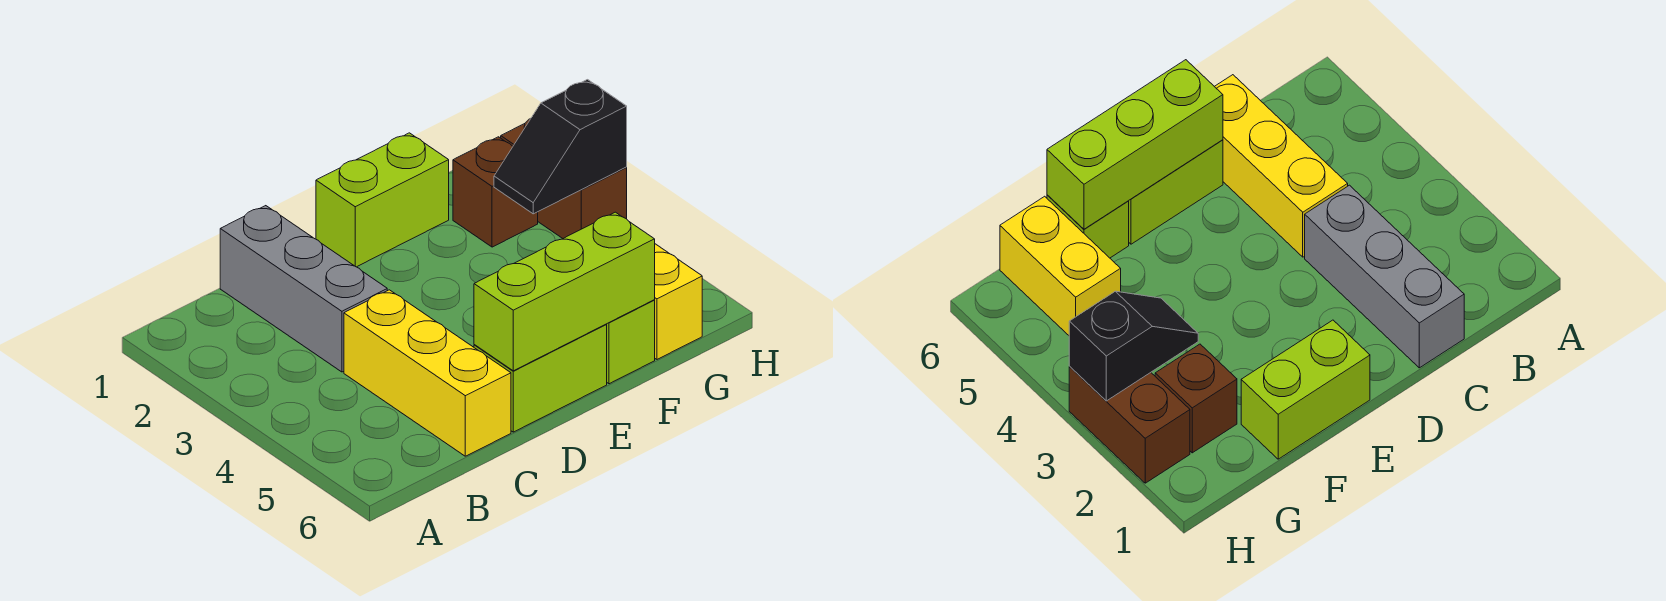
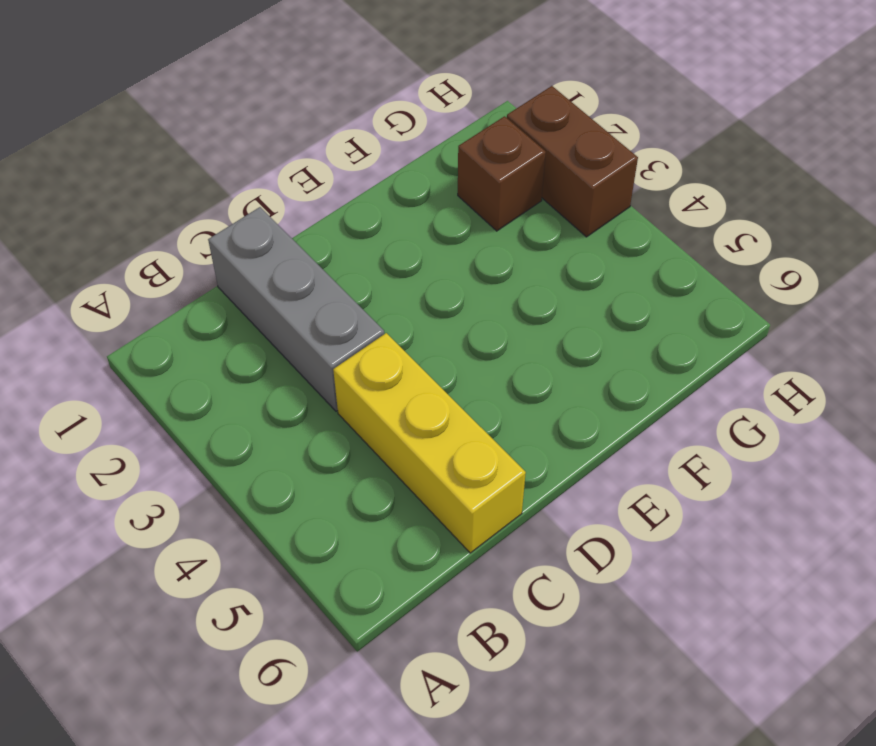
none -> lime 1x2 brick [474,324,607,432]
none -> lime 1x2 brick [316,133,449,267]

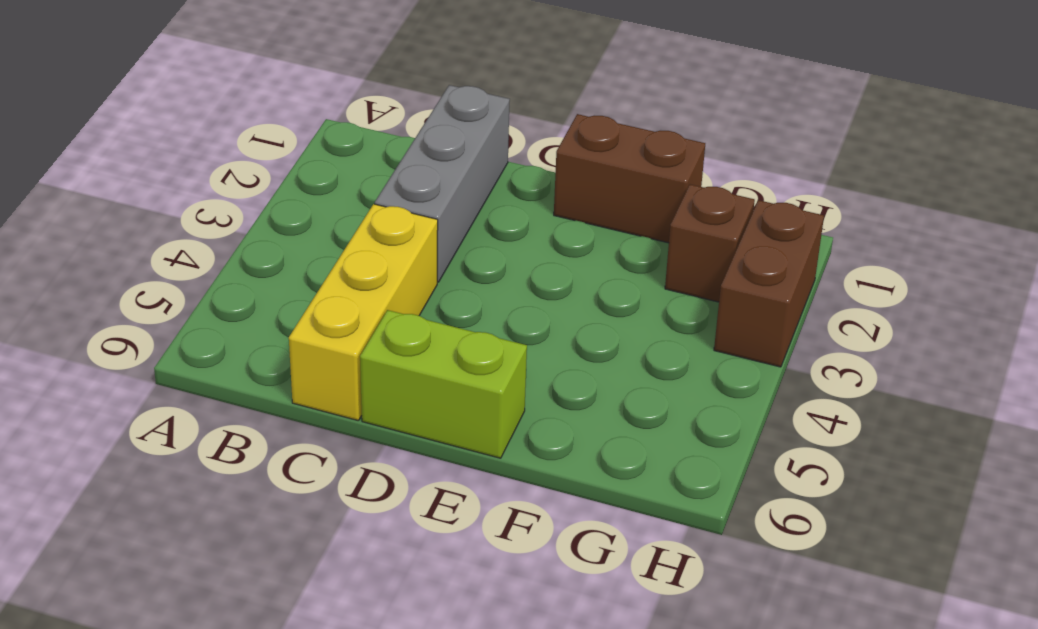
brown 1x2 brick [554,114,705,243] -> lime 1x2 brick [316,133,449,267]
none -> lime 1x1 brick [606,300,655,384]
none -> yellow 1x2 brick [654,244,702,359]

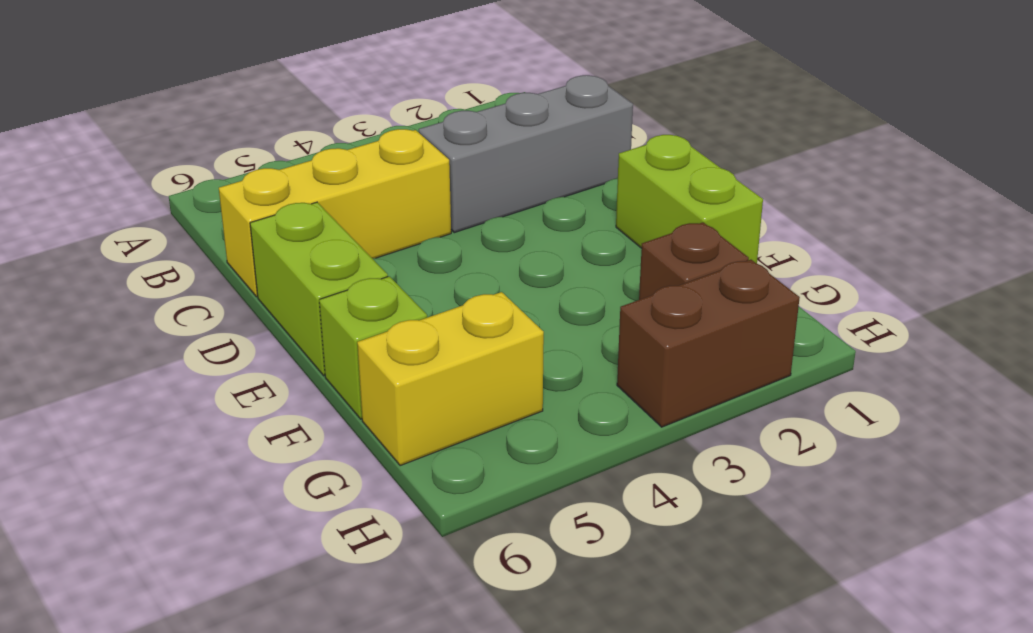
none -> lime 1x3 brick [474,212,655,371]
none -> black 1x2 slope [494,80,627,214]

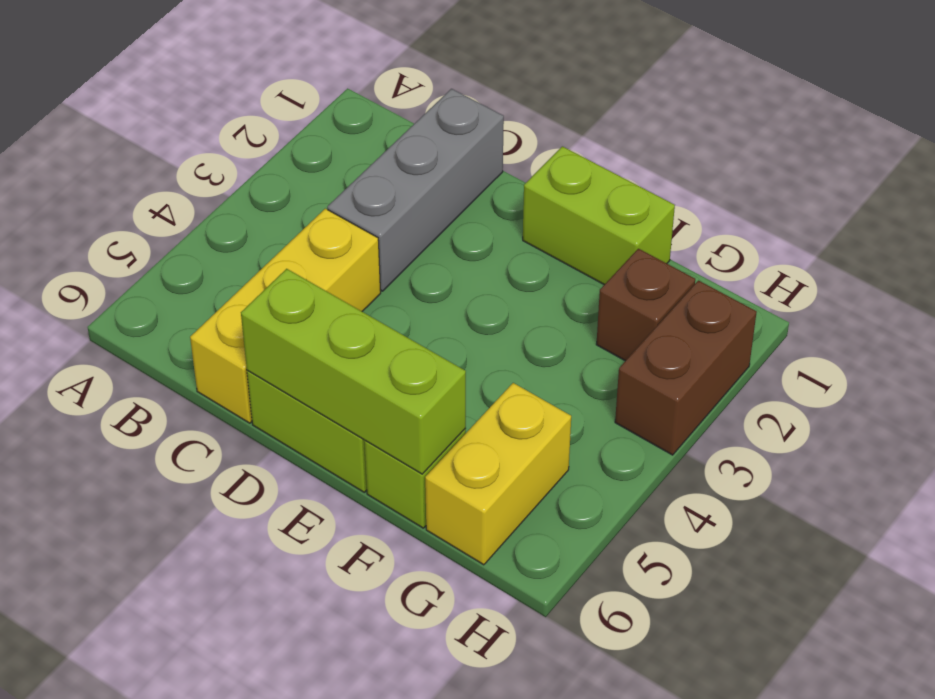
none -> black 1x2 slope [494,80,627,214]

